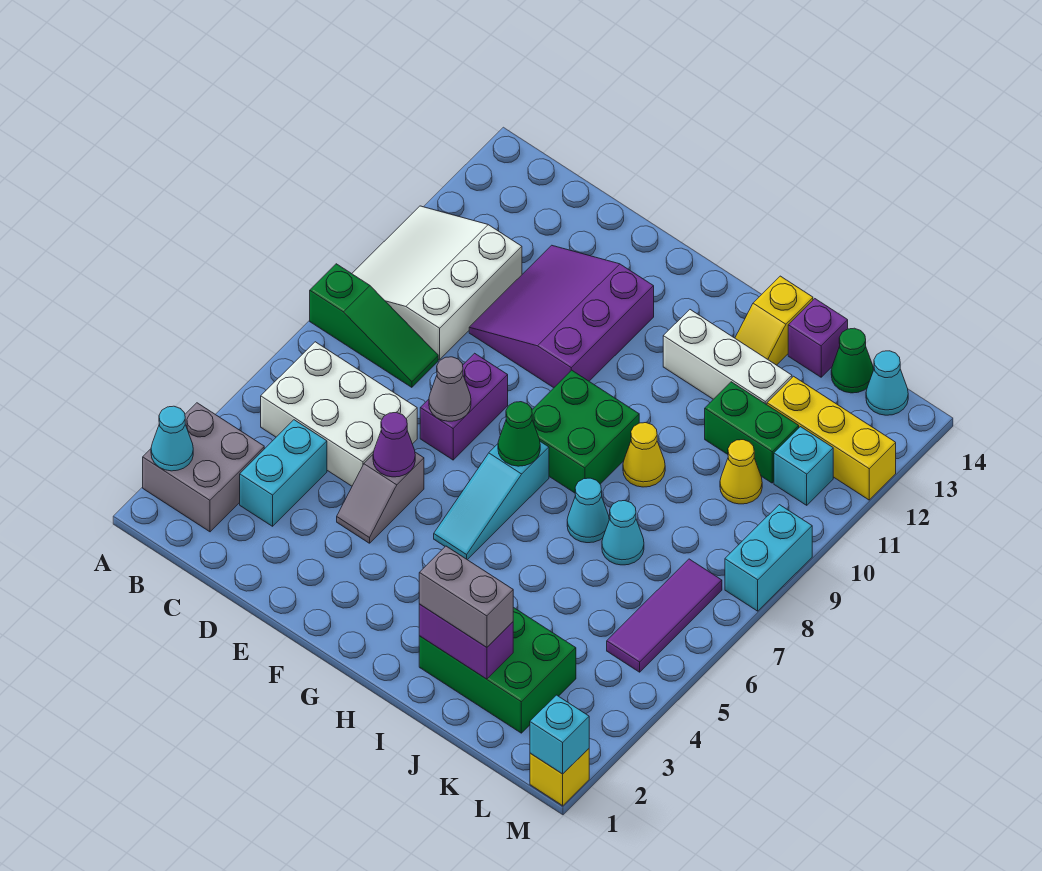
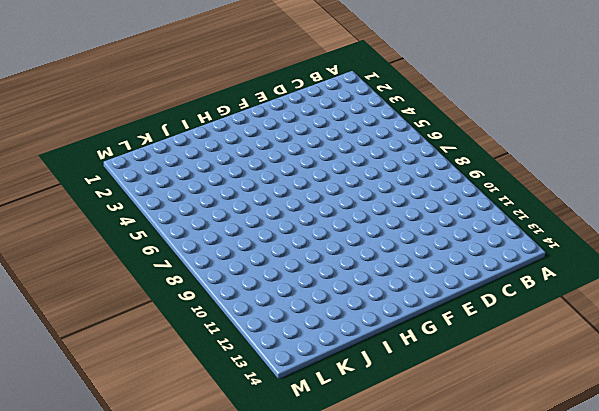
none -> grey 2x2 brick [143,403,264,532]
none -> green 1x3 slope [310,264,438,387]
none -> white 3x3 slope [352,206,522,360]
none -> white 2x3 brick [261,342,417,486]

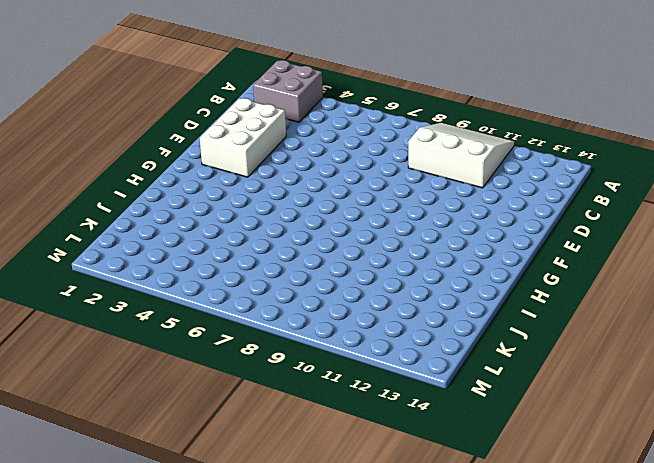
white 2x3 brick [200,98,286,177] -> white 2x3 brick moved to [261,342,417,486]
none -> green 1x3 slope [310,264,438,387]
none -> cyan 1x2 brick [240,420,327,526]
none -> purple 3x3 slope [469,245,654,388]
none -> grey 1x2 slope [337,452,424,543]

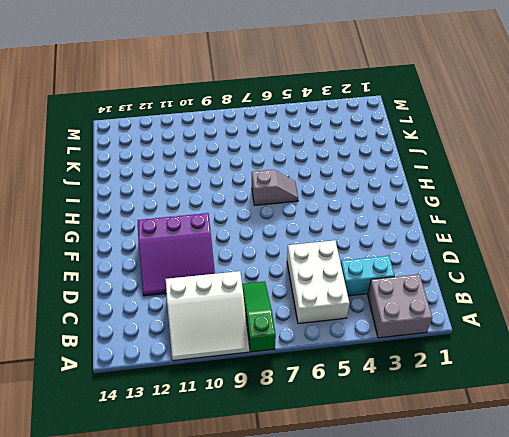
grey 1x2 slope [252,170,298,205] -> grey 1x2 slope moved to [337,452,424,543]
none -> purple 1x2 brick [420,353,508,460]
none -> cyan 1x3 slope [434,442,549,560]
none -> green 2x2 brick [532,370,639,493]
none -> white 1x3 brick [663,310,792,405]

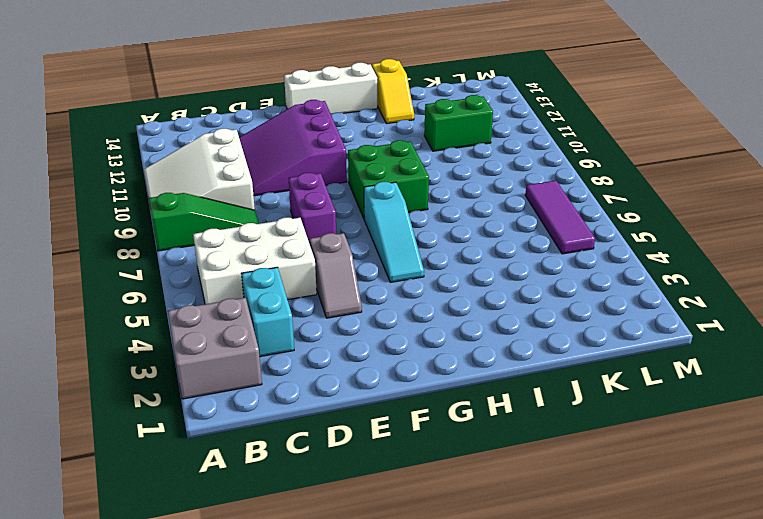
white 1x3 brick [284,63,377,114] -> white 1x3 brick moved to [663,310,792,405]
none -> green 2x3 brick [419,607,576,733]
none -> cyan 1x1 cone [567,478,609,543]
none -> yellow 1x1 cone [623,423,665,487]
none -> cyan 1x1 cone [602,501,644,565]

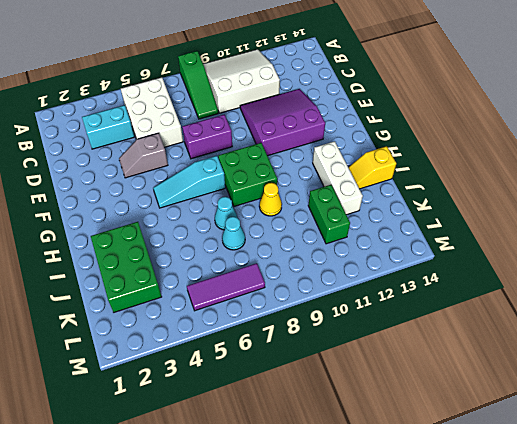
none -> grey 2x2 brick [143,403,264,532]
none -> purple 1x1 brick [788,299,848,377]
none -> yellow 1x1 cone [720,440,762,504]
none -> yellow 1x3 brick [767,376,896,500]

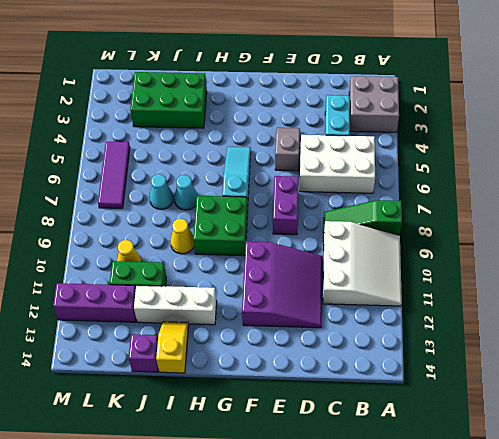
purple 1x3 brick [53,283,136,322] -> yellow 1x3 brick [767,376,896,500]
none -> green 1x1 cone [831,328,873,393]
none -> cyan 1x1 brick [774,427,833,505]
none -> cyan 1x1 cone [866,351,908,415]
none -> yellow 1x1 brick [530,749,589,806]

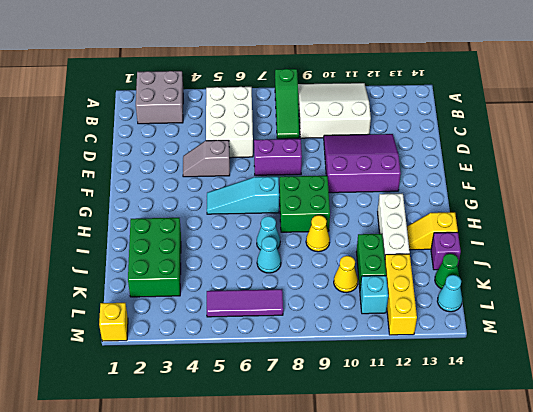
none -> cyan 1x2 brick [240,420,327,526]
none -> cyan 1x2 brick [725,505,812,611]
none -> cyan 1x1 cone [151,406,193,471]
none -> purple 1x1 cone [373,413,415,477]

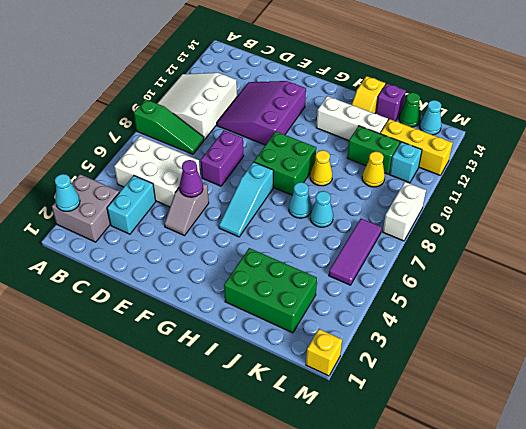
white 1x2 brick [383,182,426,241] -> cyan 1x2 brick [725,505,812,611]
none -> grey 1x1 cone [429,357,471,421]
none -> green 1x1 cone [498,402,540,466]
none -> purple 1x2 brick [419,604,513,679]
none -> cyan 1x1 brick [530,695,589,774]

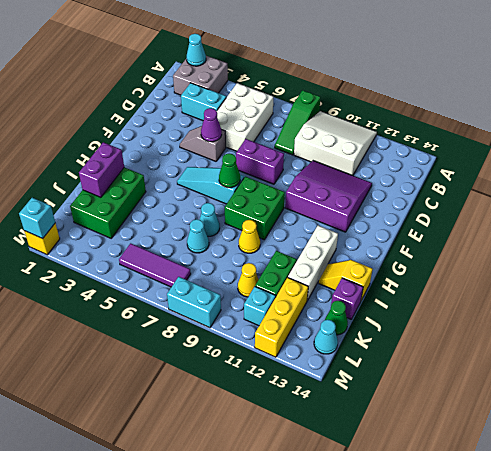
none -> grey 1x1 cone [429,357,471,421]
none -> grey 1x2 brick [419,546,513,647]

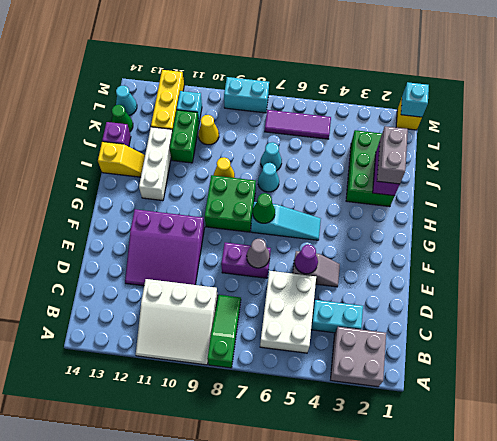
none -> cyan 1x1 cone [151,406,193,471]

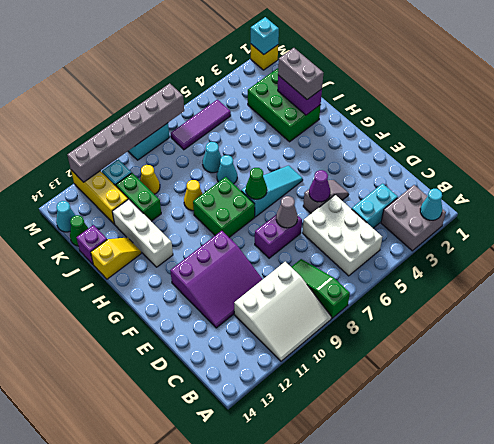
grey 1x6 brick [67,84,184,182] -> none

